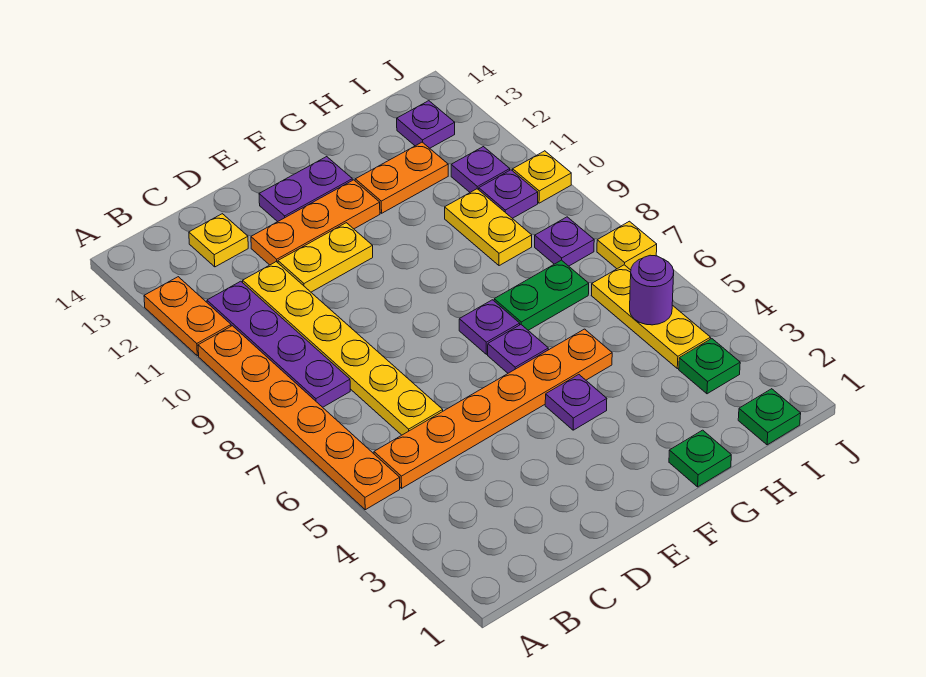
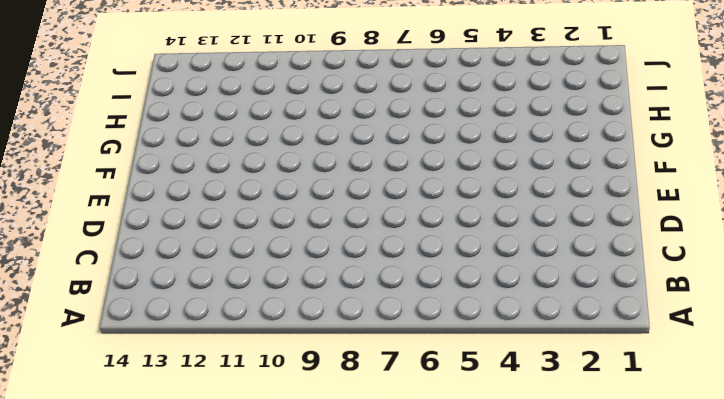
none -> orange 1x6 plate [198,326,400,510]
none -> orange 1x2 plate [144,277,231,356]
none -> orange 1x6 plate [374,329,612,488]

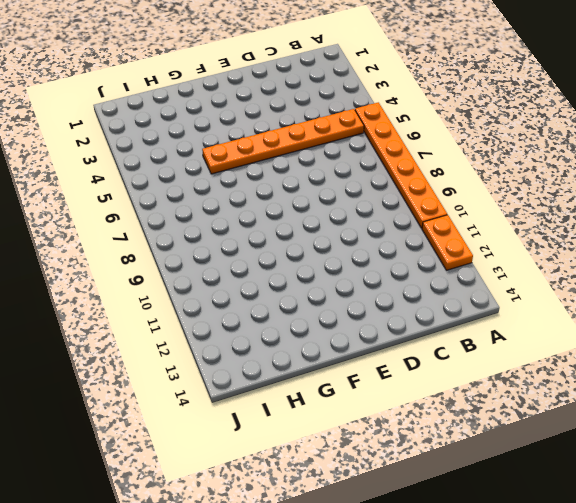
none -> purple 1x4 plate [207,281,350,407]
none -> yellow 1x6 plate [243,262,443,435]
none -> yellow 1x1 plate [189,214,248,267]

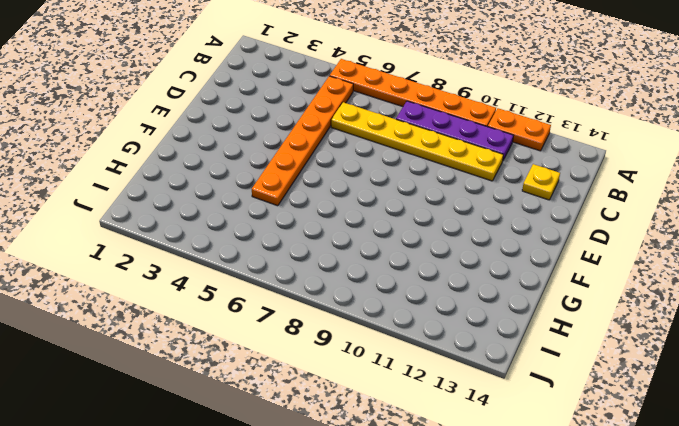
none -> yellow 1x2 plate [278,223,373,292]
none -> orange 1x3 plate [251,180,380,265]
none -> purple 1x2 plate [259,157,352,222]

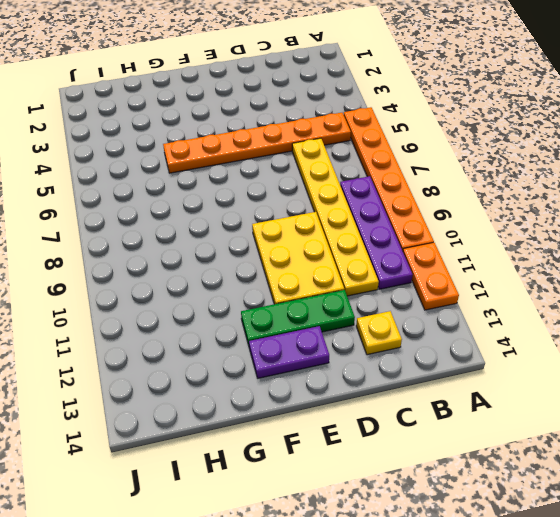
yellow 2x3 plate [252,212,344,304] -> yellow 1x2 plate [278,223,373,292]
green 1x3 plate [241,290,355,345] -> orange 1x3 plate [251,180,380,265]
none -> purple 1x1 plate [545,375,607,430]
none -> purple 1x1 plate [488,325,548,373]
none -> purple 1x1 plate [459,300,520,354]

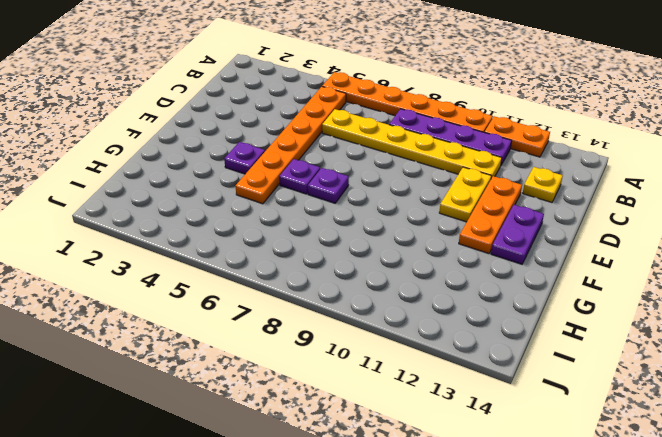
none -> green 1x1 plate [669,430,731,487]
none -> green 1x2 plate [494,260,589,330]
none -> orange 1x2 plate [355,142,448,213]

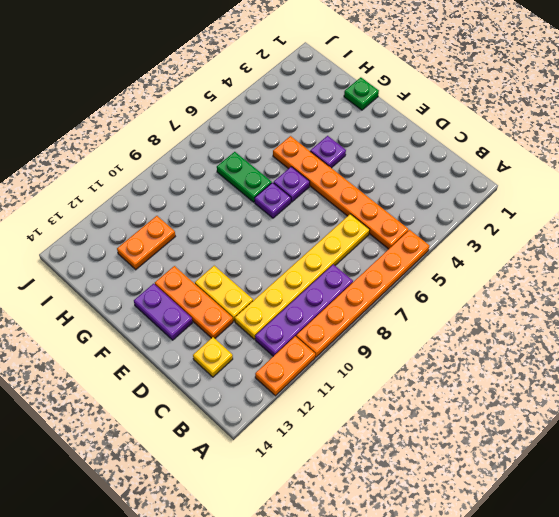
orange 1x2 plate [117,216,175,270] -> orange 1x2 plate turned to [355,142,448,213]
none -> yellow 1x2 plate [445,189,532,266]
none -> green 1x1 plate [738,389,801,445]
none -> green 1x1 plate [679,339,740,394]

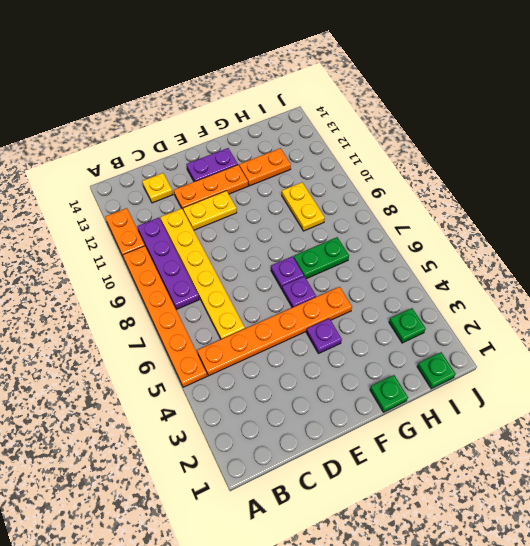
none -> yellow 1x3 plate [591,265,710,369]
none -> purple 1x1 plate [535,217,594,266]
none -> purple 1x1 plate [479,170,538,218]

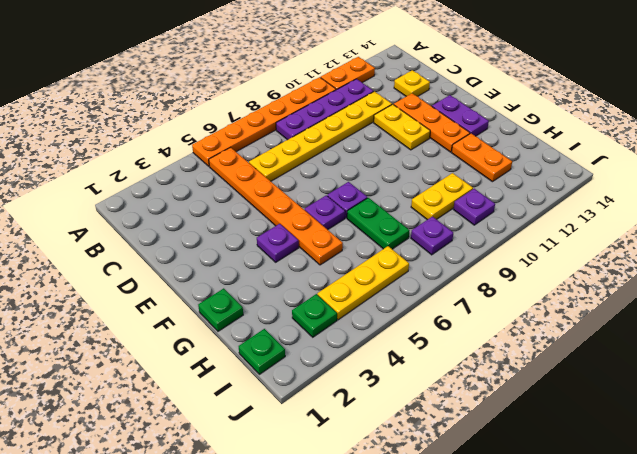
none -> purple 1x1 plate [451,147,510,192]
none -> purple 1x1 plate [397,101,455,148]
none -> yellow 1x1 plate [597,221,657,270]

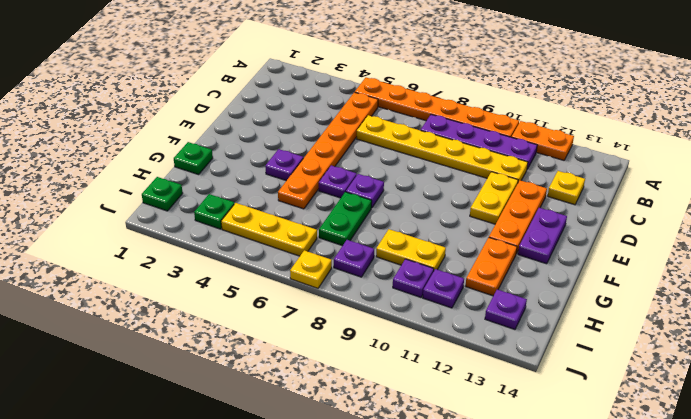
none -> yellow 1x1 plate [513,151,571,203]
none -> purple 1x1 round brick [630,255,674,325]

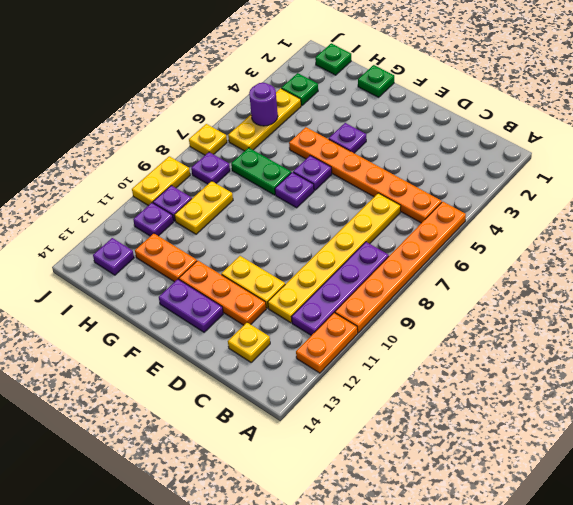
yellow 1x2 plate [132,156,190,206] -> yellow 1x1 plate [513,151,571,203]

